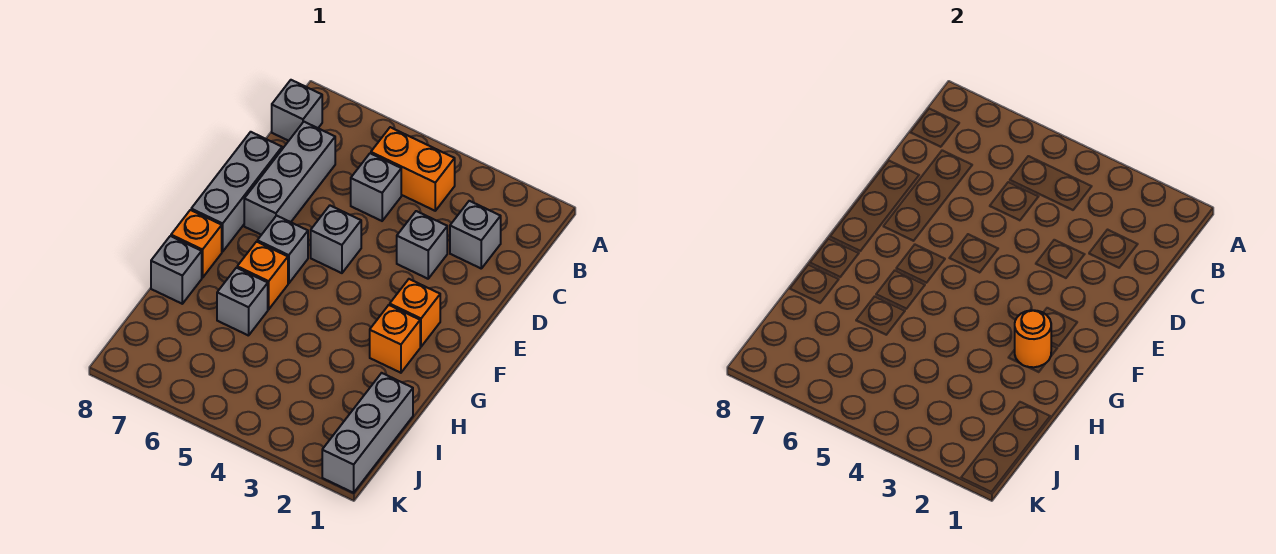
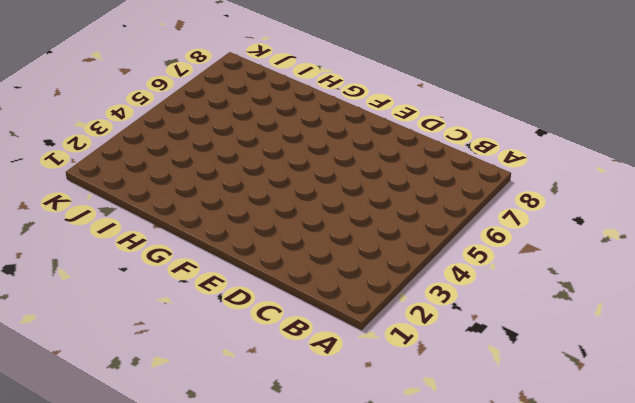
none -> orange 1x2 brick [371,127,455,211]
none -> grey 1x1 brick [272,80,322,141]
none -> grey 1x1 brick [450,201,501,268]

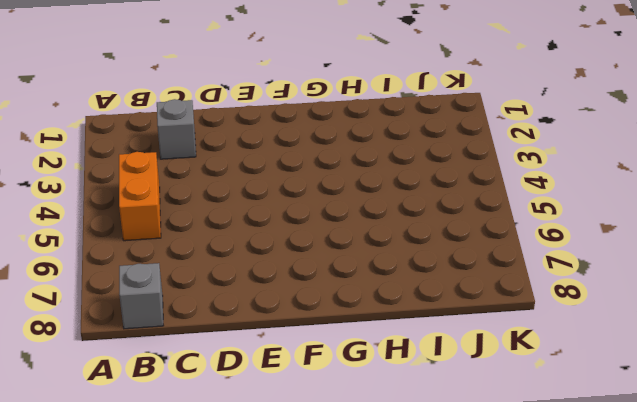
none -> grey 1x1 brick [351,153,401,221]
none -> grey 1x3 brick [244,122,335,235]
none -> grey 1x1 brick [397,211,447,279]

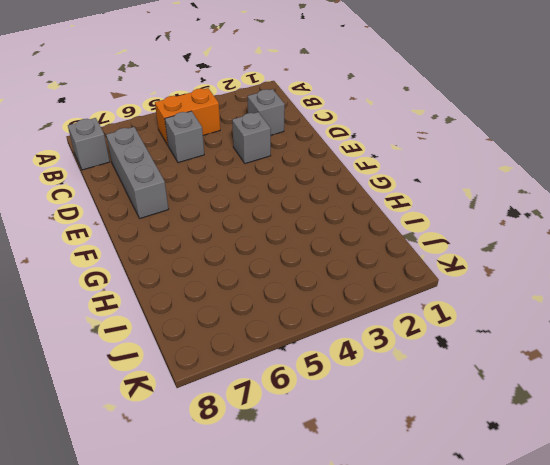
none -> grey 1x3 brick [191,132,282,252]
none -> grey 1x1 brick [311,206,361,273]
none -> orange 1x1 brick [390,279,440,347]

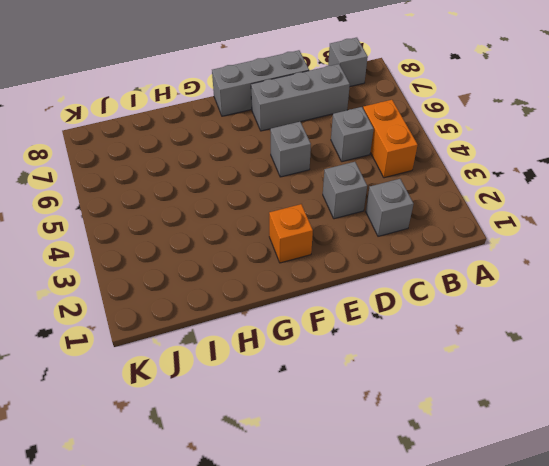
none -> grey 1x1 brick [257,216,308,283]
none -> orange 1x1 brick [370,305,420,373]
none -> orange 1x1 brick [237,242,288,309]

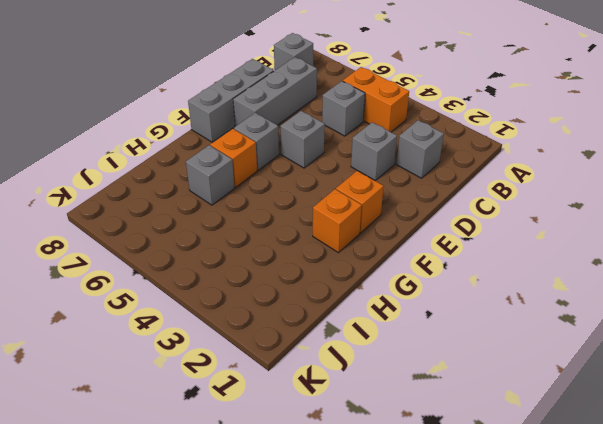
none -> orange 1x1 brick [171,210,222,278]
none -> grey 1x1 brick [151,236,202,304]
none -> grey 1x3 brick [322,373,413,493]

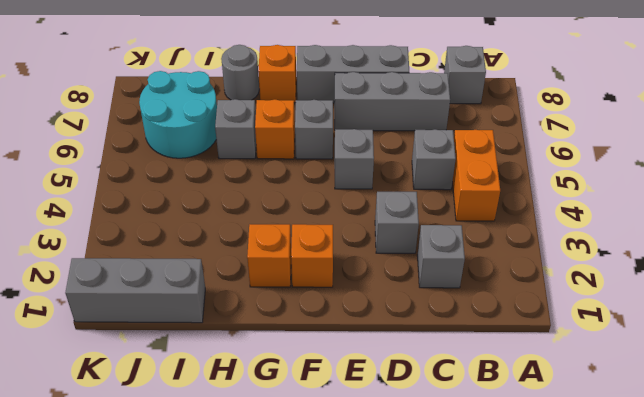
grey 1x1 round brick [221,45,259,100] -> grey 1x1 brick [151,236,202,304]
cyan 2x2 round brick [139,71,217,158] -> none
none -> orange 1x1 round brick [1015,310,1051,367]

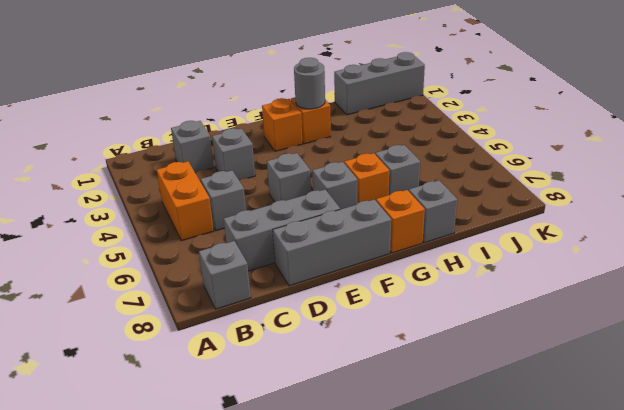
grey 1x1 round brick [294,58,325,109] -> orange 1x1 round brick [1015,310,1051,367]

